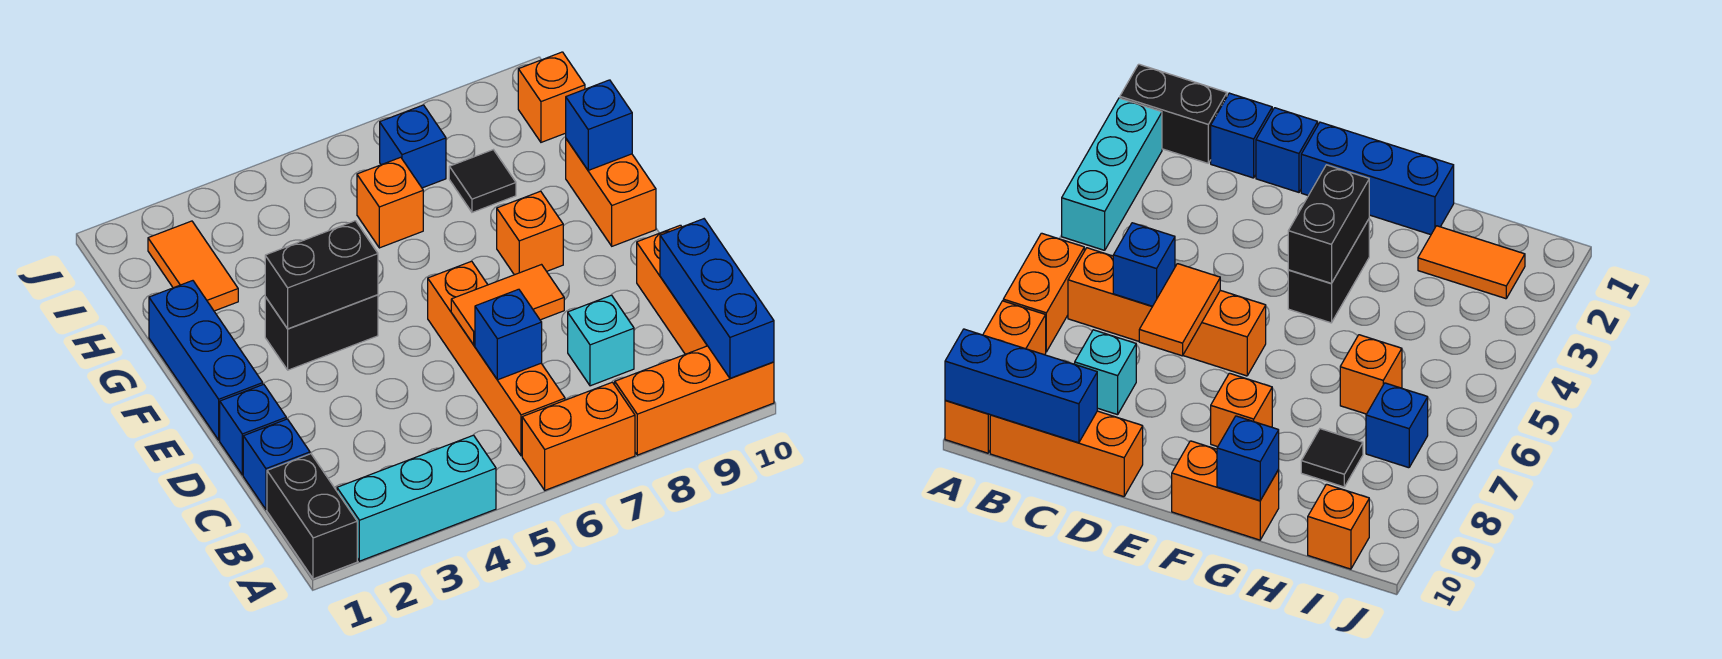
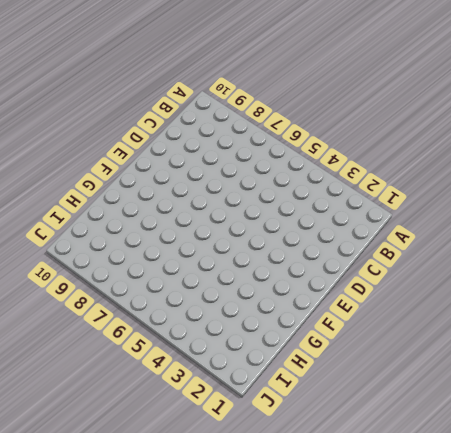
none -> black 1x2 brick [267,454,357,579]
none -> cyan 1x3 brick [337,435,496,561]
none -> orange 1x2 brick [522,382,635,490]

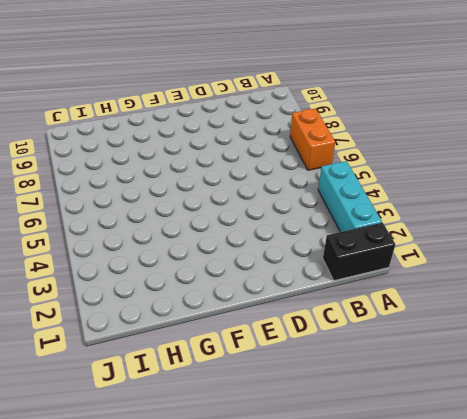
none -> orange 1x3 brick [615,346,774,455]
none -> orange 1x4 brick [428,261,565,456]
none -> orange 1x3 brick [637,225,707,354]

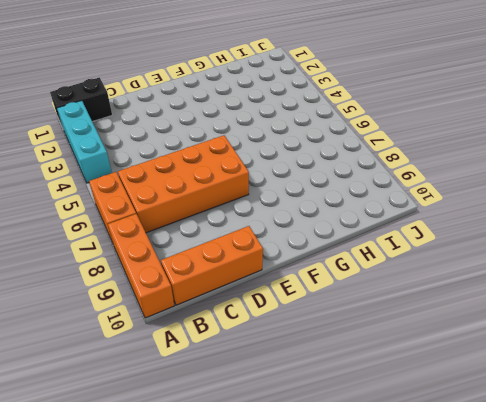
orange 2x4 brick [118,135,249,233] -> orange 1x4 brick [428,261,565,456]
none -> blue 1x1 brick [243,419,310,509]
none -> cyan 1x1 brick [568,295,634,386]
none -> blue 1x1 brick [220,384,286,475]

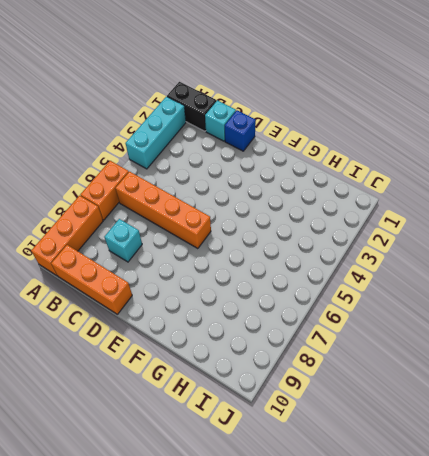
cyan 1x1 brick [205,100,236,141] -> blue 1x1 brick [243,419,310,509]
none -> blue 1x3 brick [149,281,263,440]
none -> black 1x2 brick [265,295,378,370]
none -> orange 1x1 brick [497,191,563,275]

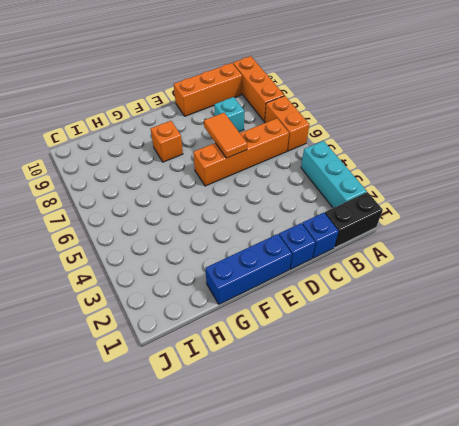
none -> black 1x2 brick [265,295,378,370]
none -> orange 1x2 brick [566,139,656,246]
none -> orange 1x2 tile [148,221,238,311]

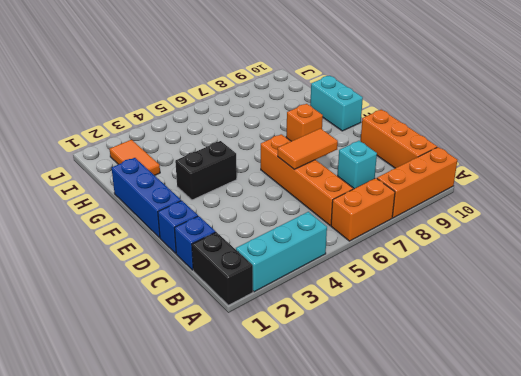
cyan 1x2 brick [310,76,363,131] -> orange 1x2 brick [566,139,656,246]
none -> orange 1x1 brick [357,157,423,248]
none -> black 1x1 tile [449,150,516,212]
none -> blue 1x1 brick [380,105,446,188]

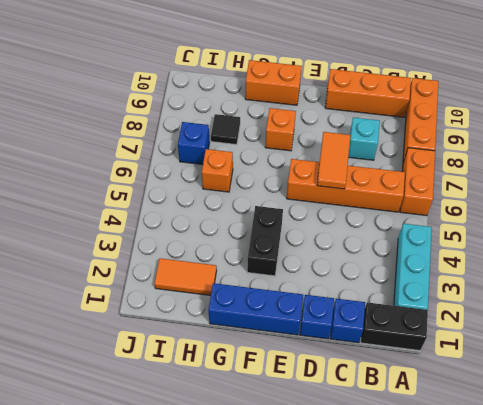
none -> orange 1x1 brick [518,52,585,142]
none -> blue 1x3 brick [660,219,774,378]
none -> blue 1x1 brick [475,289,542,380]

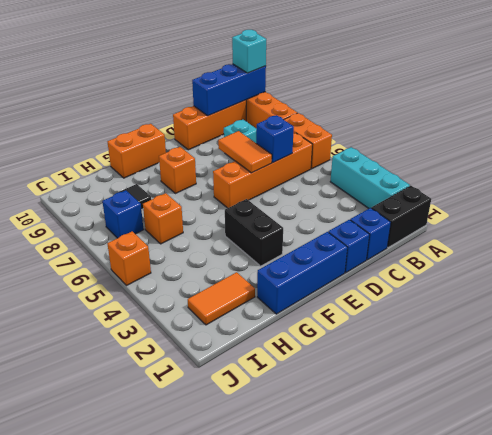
cyan 1x1 brick [232,30,266,73] -> none
orange 1x1 brick [107,231,151,286] -> orange 1x1 brick moved to [518,52,585,142]
none -> black 1x2 brick [265,221,378,329]
none -> blue 1x1 brick [566,80,632,170]

